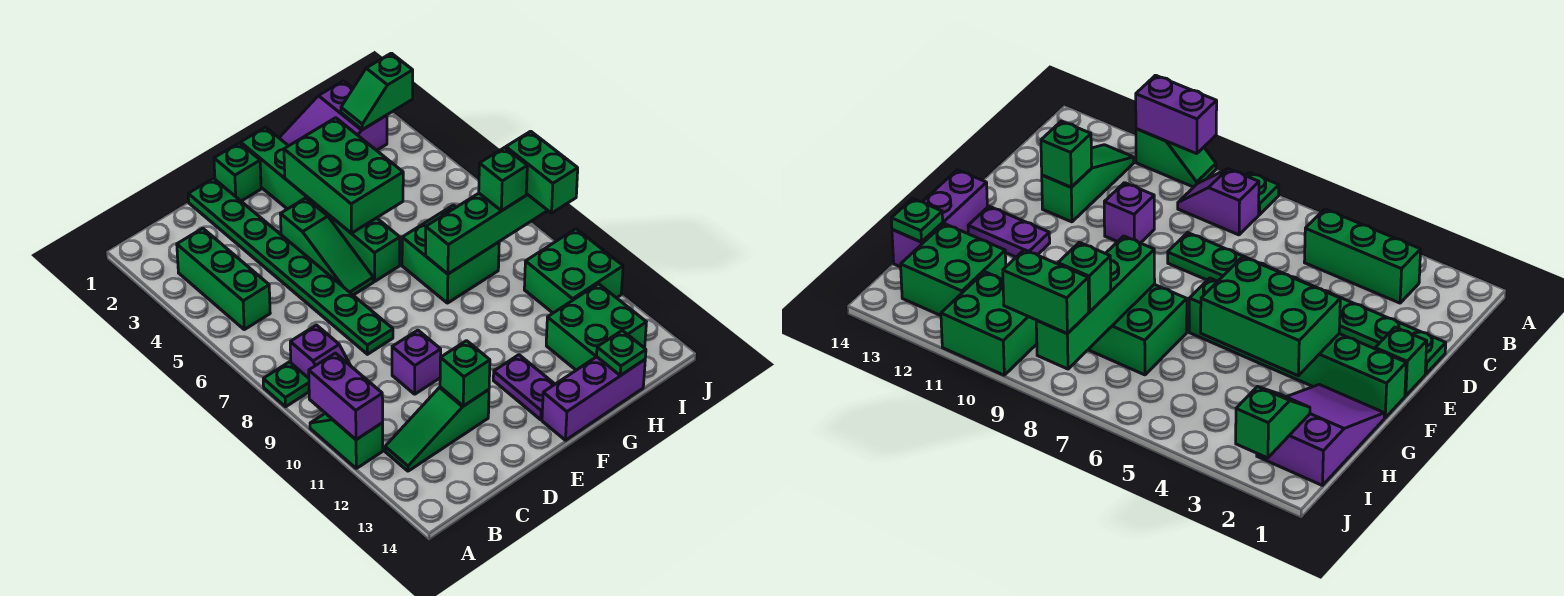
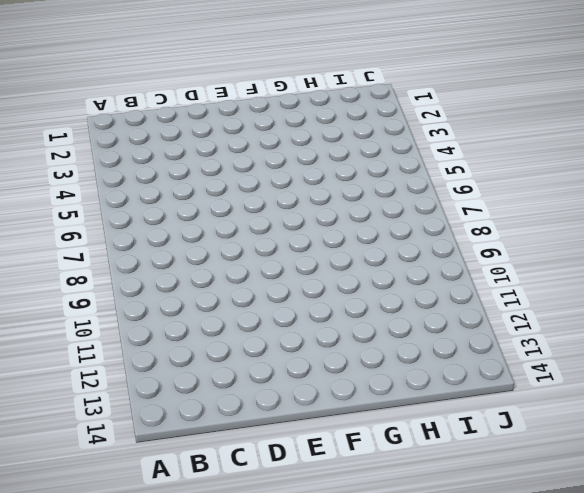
none -> green 1x1 plate [263,362,309,407]
none -> green 1x2 slope [310,413,383,468]
none -> green 1x3 brick [177,228,270,330]

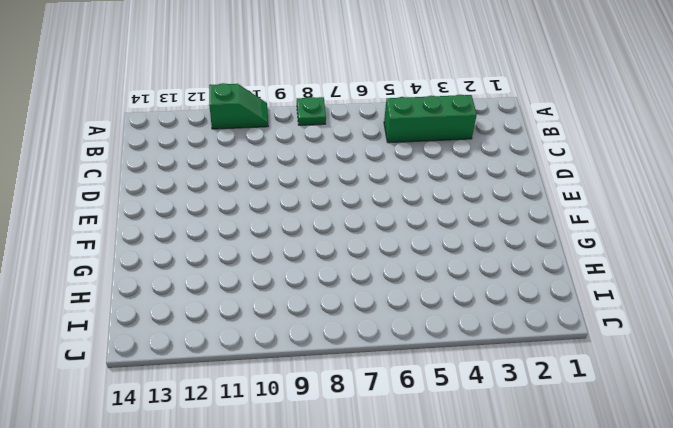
none -> purple 1x2 slope [290,325,351,378]
none -> green 1x3 slope [385,387,489,471]
none -> green 1x8 plate [188,178,393,354]

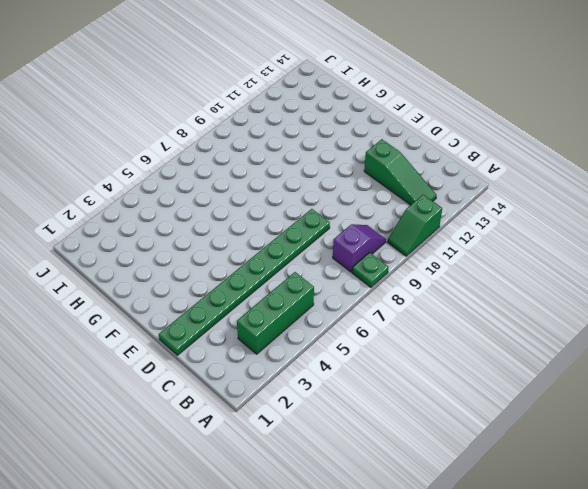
none -> purple 1x1 brick [392,330,441,394]
none -> green 1x1 brick [214,143,261,201]
none -> green 1x3 slope [280,198,373,295]

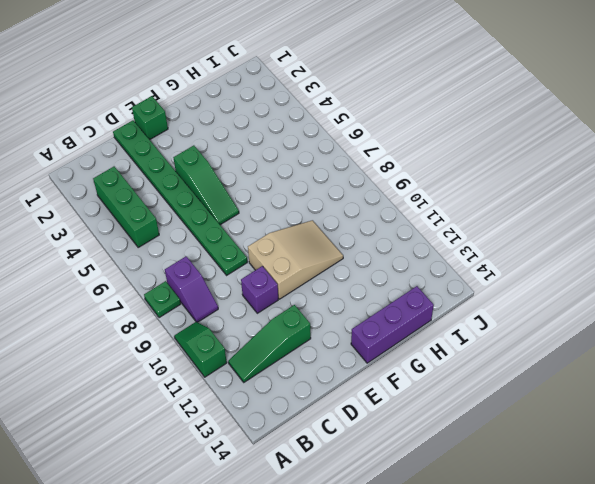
tan 2x3 slope [248,220,343,299] -> none
none -> green 1x6 brick [241,127,400,281]
none -> purple 1x2 plate [493,355,555,420]
none -> purple 2x3 slope [279,81,387,150]

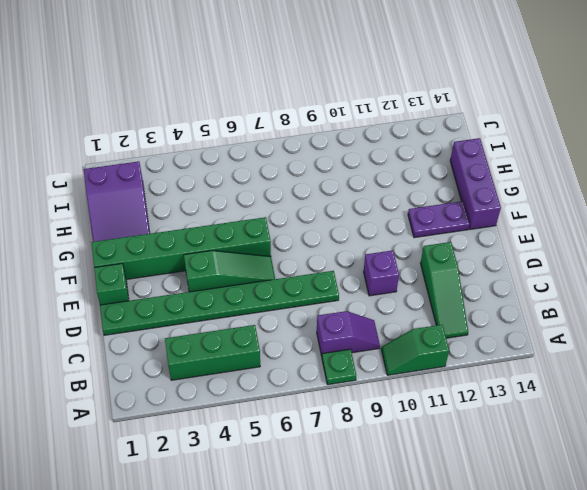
none -> green 2x2 brick [402,205,499,303]
none -> green 2x2 brick [546,284,646,370]
none -> green 2x2 brick [524,229,623,313]

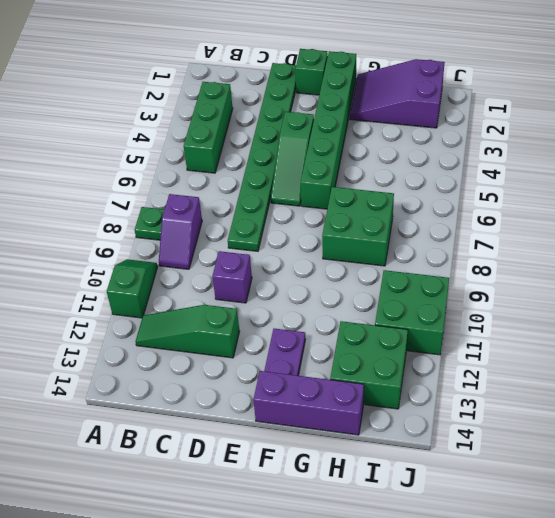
none -> purple 1x2 brick [309,353,383,440]
none -> green 1x1 brick [440,341,490,406]
none -> green 2x3 brick [284,118,403,233]

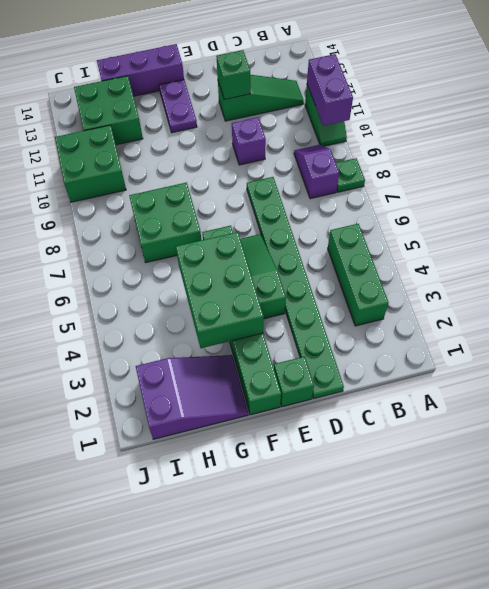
none -> green 1x4 brick [426,193,548,274]
none -> green 1x1 plate [597,331,646,376]
none -> green 1x2 slope [341,53,413,130]

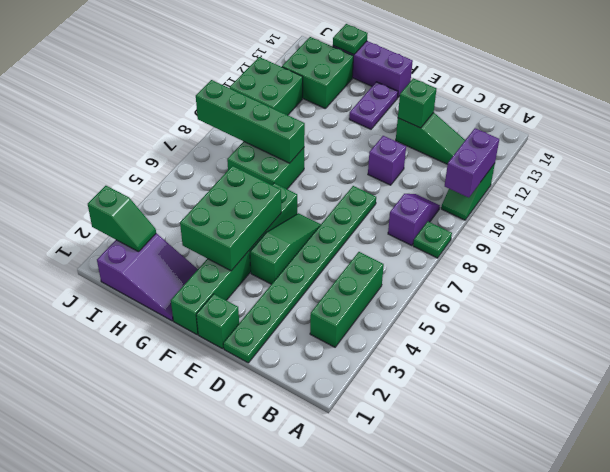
none -> green 1x1 brick [479,148,527,211]
none -> green 1x2 brick [506,131,578,213]

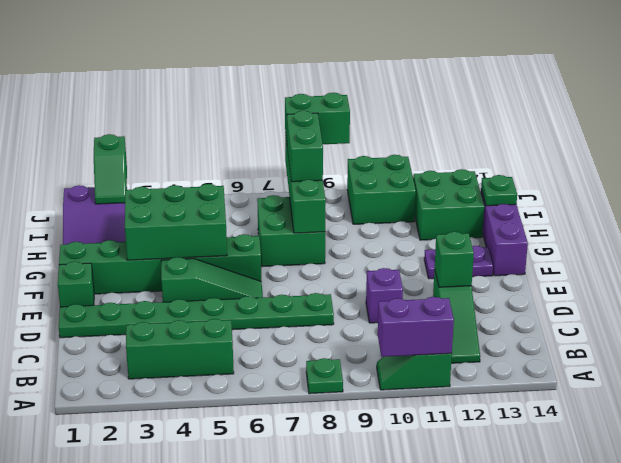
green 1x2 brick [287,111,323,182] -> green 1x1 brick [479,148,527,211]
none -> purple 1x2 slope [290,325,351,378]

